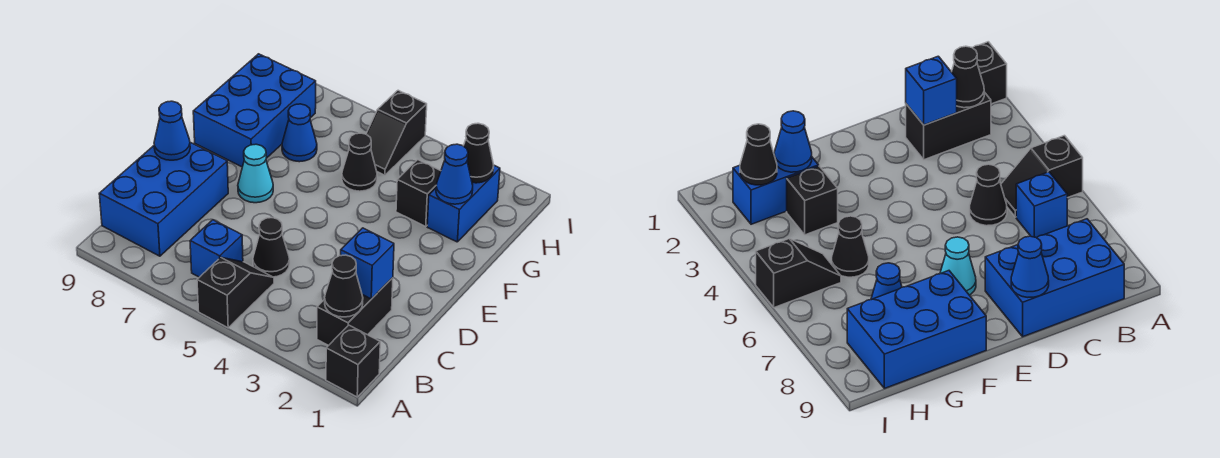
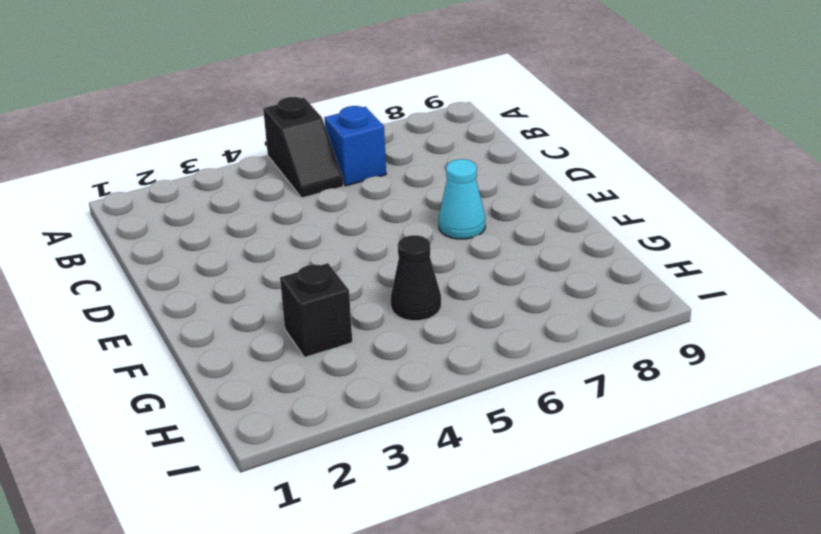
none -> black 1x1 brick [326,325,380,397]
none -> black 1x2 brick [317,278,393,346]
none -> blue 2x3 brick [99,142,228,256]

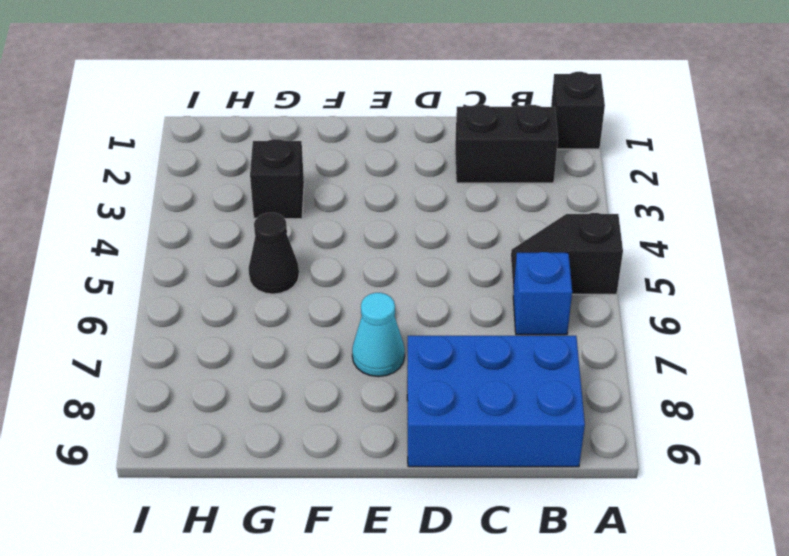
none -> black 1x1 cone [253,218,290,277]
none -> blue 2x3 brick [193,54,316,167]
none -> blue 1x2 brick [427,166,500,242]

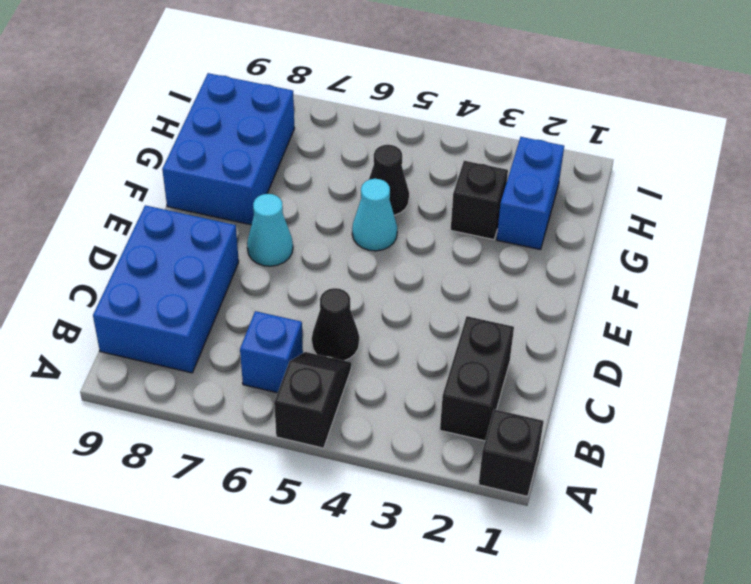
cyan 1x1 cone [352,179,397,251] -> none
none -> blue 1x1 cone [282,104,317,162]
none -> black 1x2 slope [366,90,427,175]
none -> black 1x1 cone [325,255,363,317]

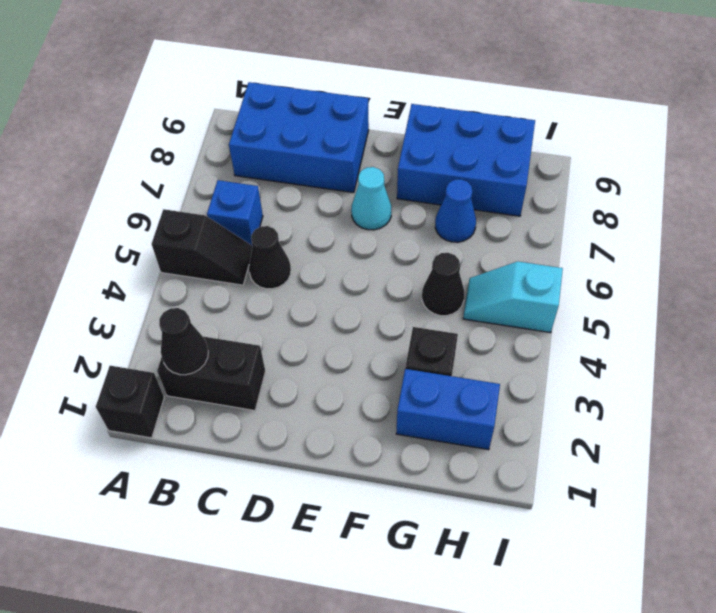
cyan 1x2 slope [463,262,563,333] -> black 1x2 slope [366,90,427,175]
none -> blue 1x1 brick [341,228,394,299]
none -> blue 1x1 cone [154,101,190,160]
none -> blue 1x1 cone [436,144,473,204]

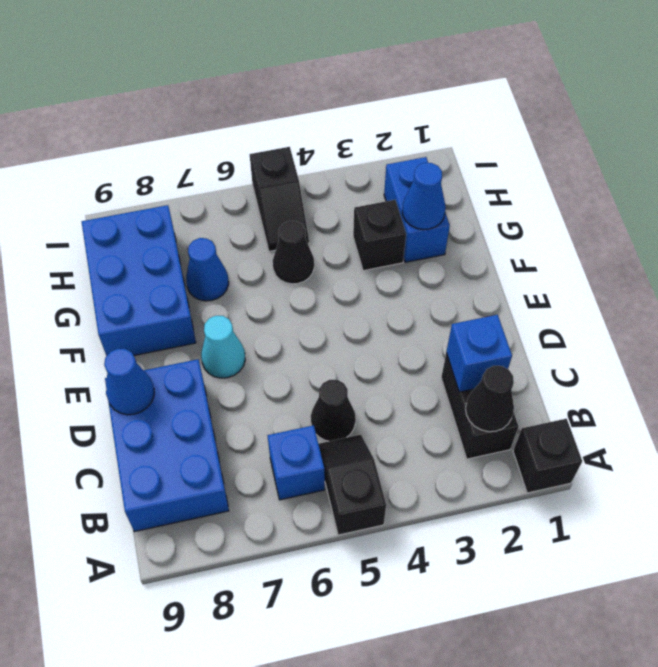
none -> black 1x1 cone [464,123,494,183]

